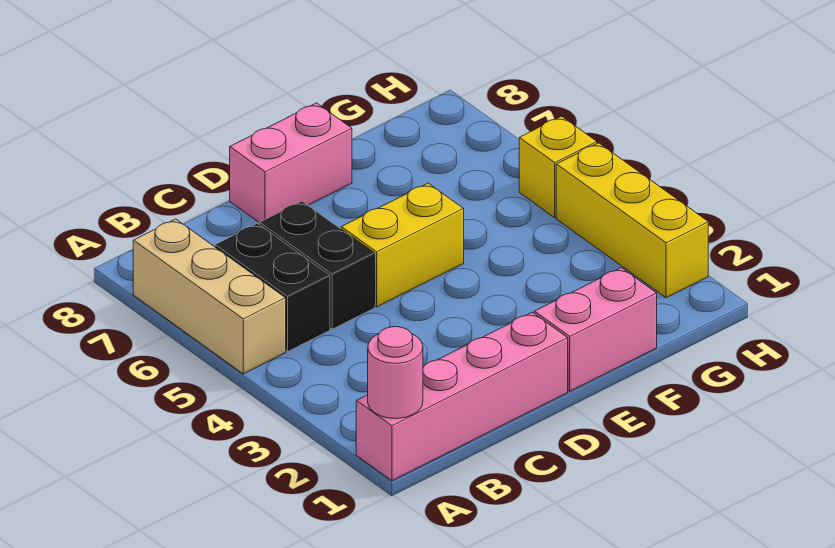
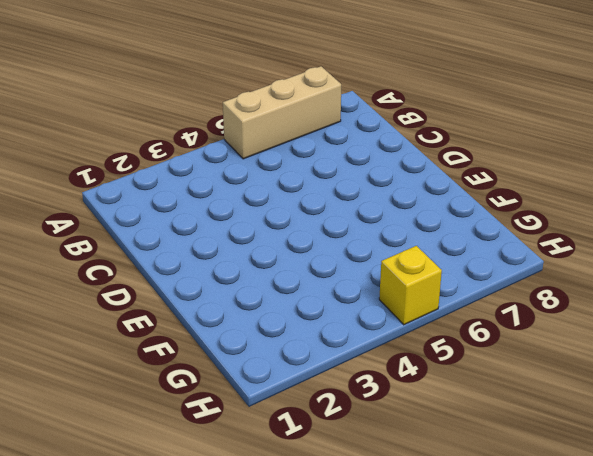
none -> pink 1x4 brick [356,312,568,481]
none -> black 1x2 brick [215,223,330,351]

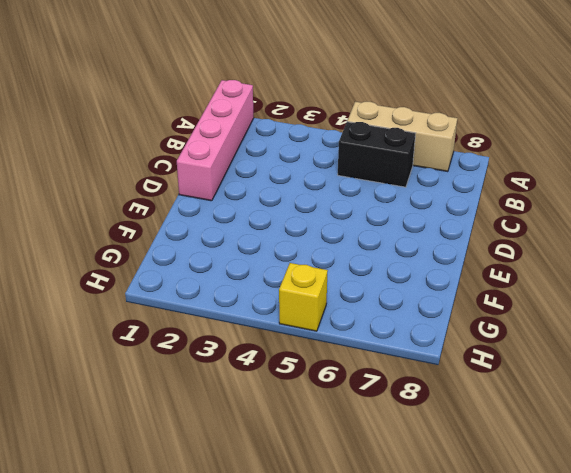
none -> black 1x2 brick [260,201,375,329]
none -> yellow 1x2 brick [341,183,464,307]

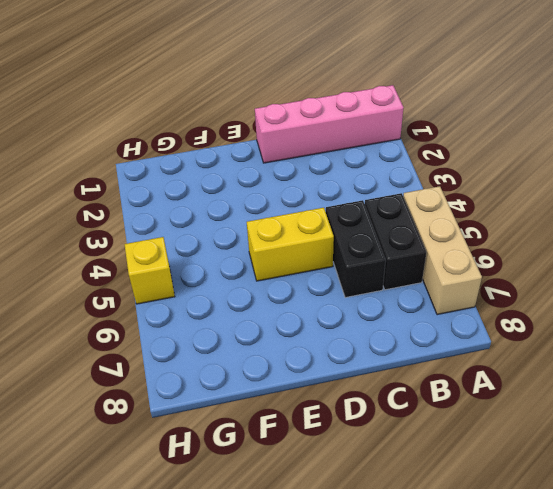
none -> pink 1x2 brick [230,103,352,223]
none -> pink 1x2 brick [534,268,657,391]

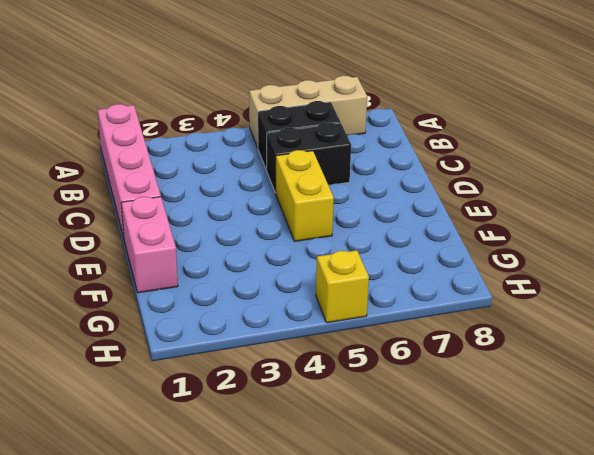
none -> pink 1x2 brick [230,103,352,223]
none -> yellow 1x3 brick [556,143,708,298]

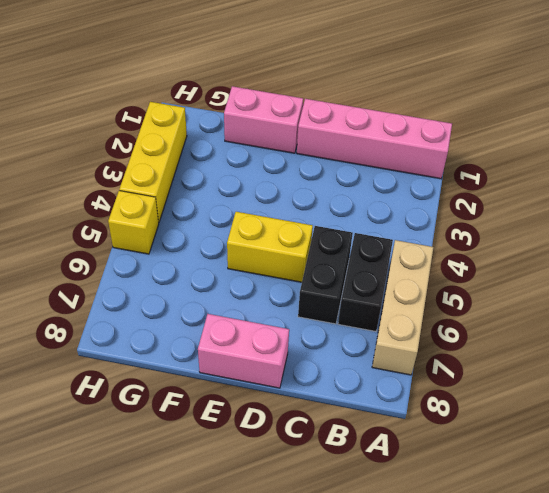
none -> pink 1x1 round brick [368,327,423,418]

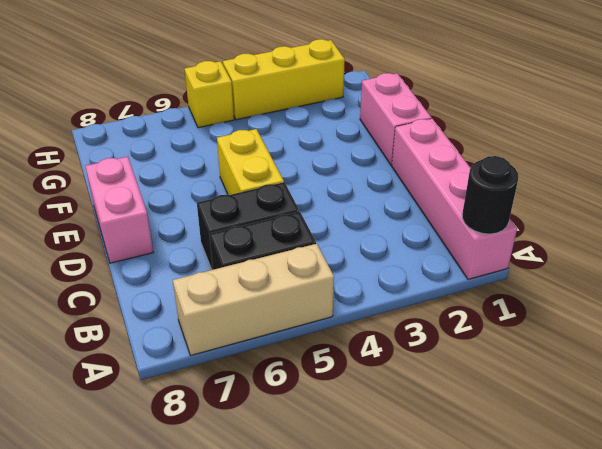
black 1x1 round brick [462,156,518,234] -> pink 1x1 round brick [368,327,423,418]

